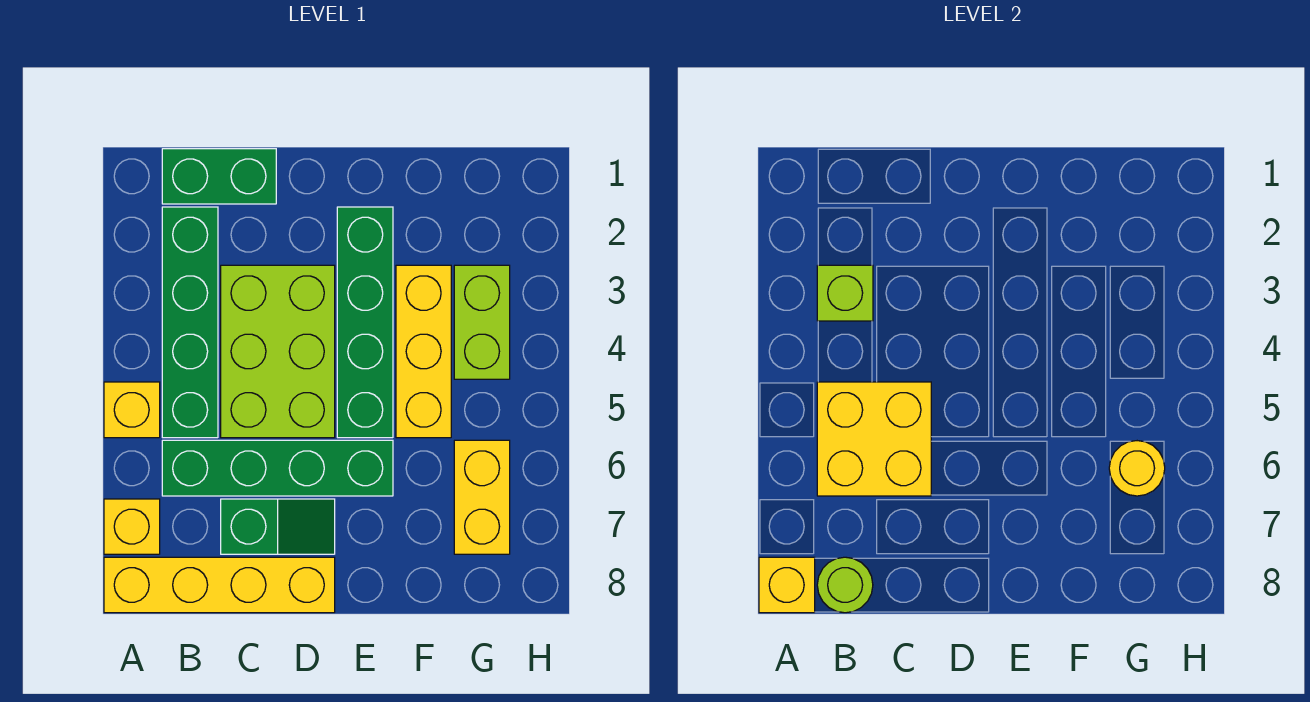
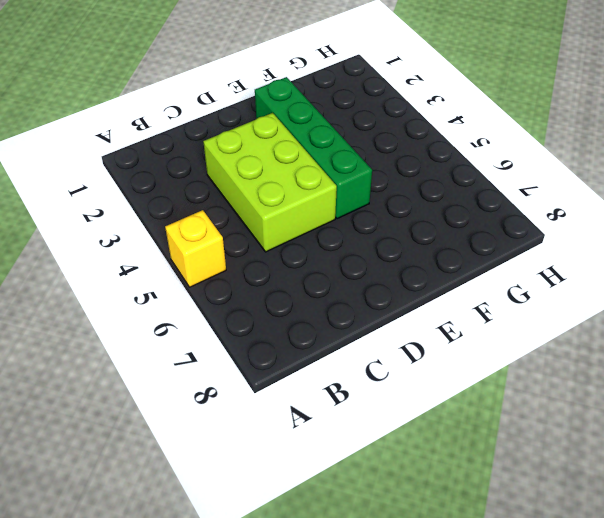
none -> yellow 1x1 brick [104,499,160,554]
none -> yellow 1x4 brick [104,557,335,613]
none -> green 1x2 brick [162,149,276,204]

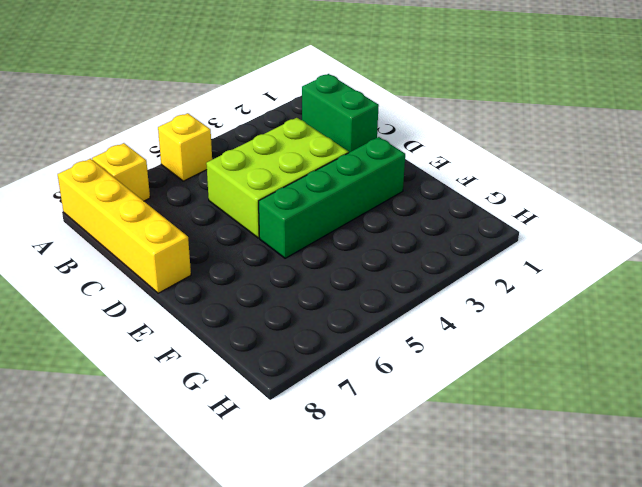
none -> green 1x4 brick [162,207,218,438]
none -> green 1x4 brick [162,440,393,496]
none -> green 1x2 slope [221,499,335,554]

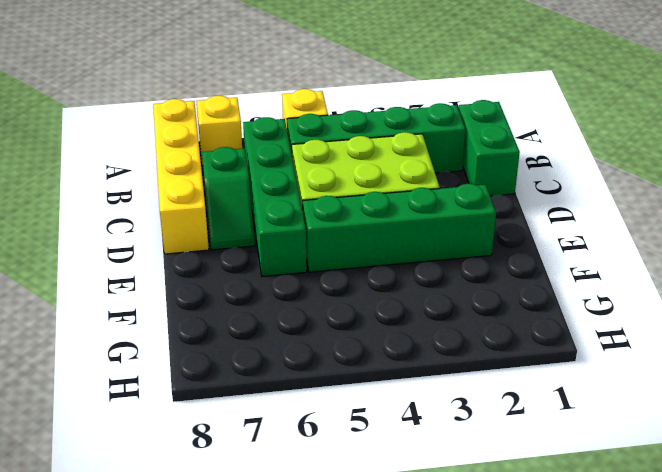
none -> yellow 1x3 brick [396,265,451,438]
none -> lime 1x2 brick [454,265,510,379]
none -> yellow 1x2 brick [454,440,510,554]

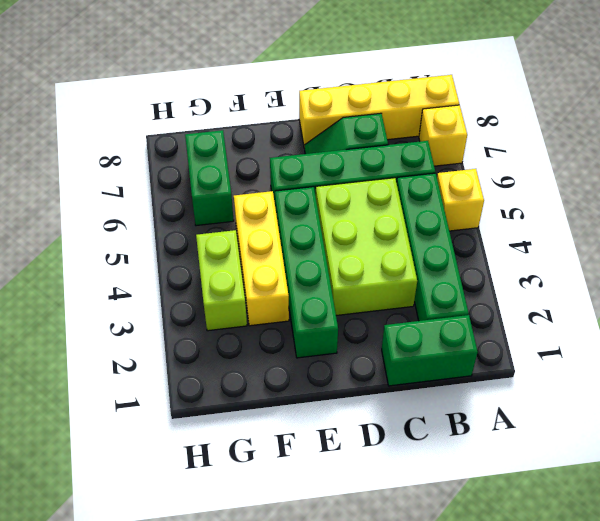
green 1x2 brick [185,130,234,226] -> yellow 1x2 brick [454,440,510,554]
none -> yellow 1x1 brick [759,557,815,613]
none -> lime 1x1 brick [817,265,873,321]
none -> yellow 2x2 brick [817,382,931,496]

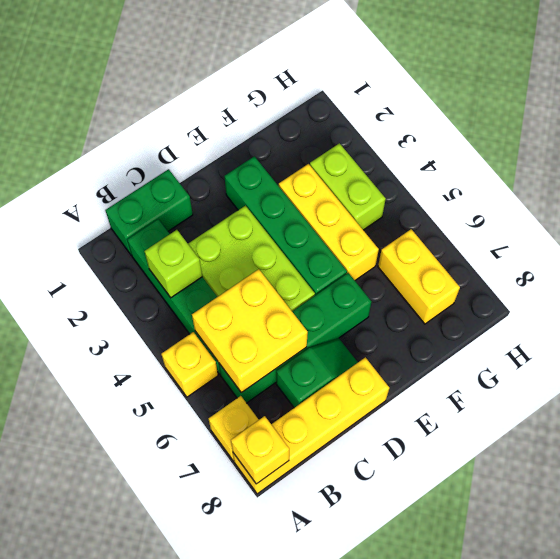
none -> lime 1x1 round brick [817,557,873,613]
none -> yellow 1x1 round brick [1109,441,1165,496]

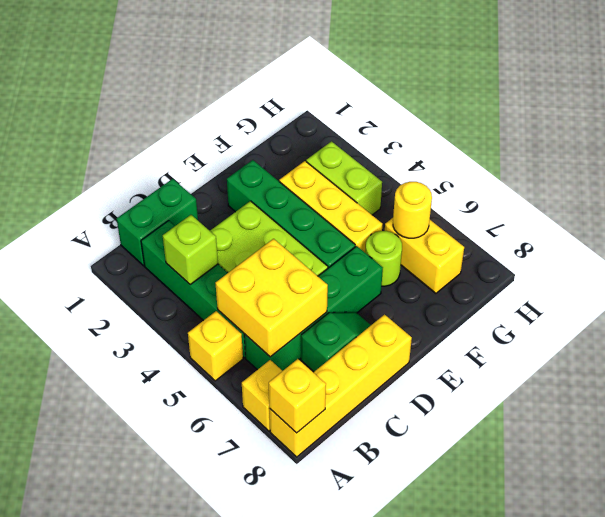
lime 1x1 round brick [365,231,402,286] -> lime 1x1 round brick moved to [817,557,873,613]

